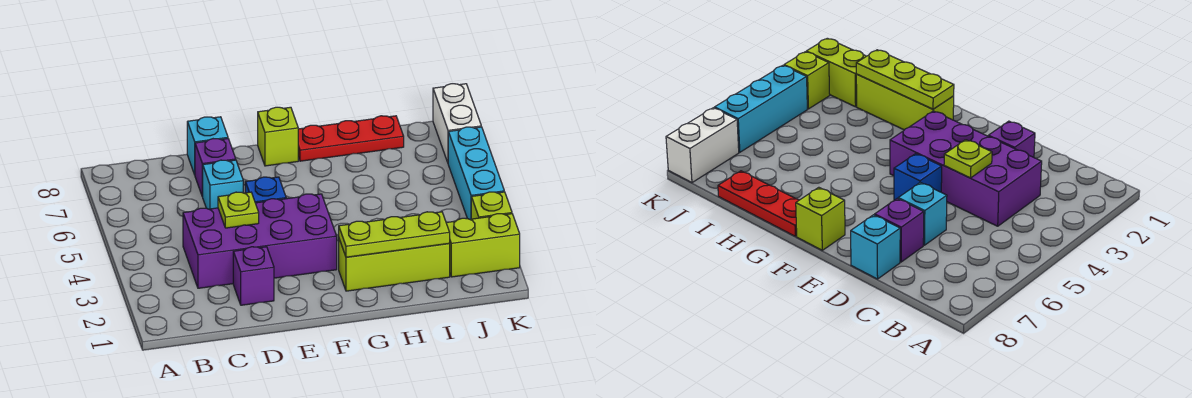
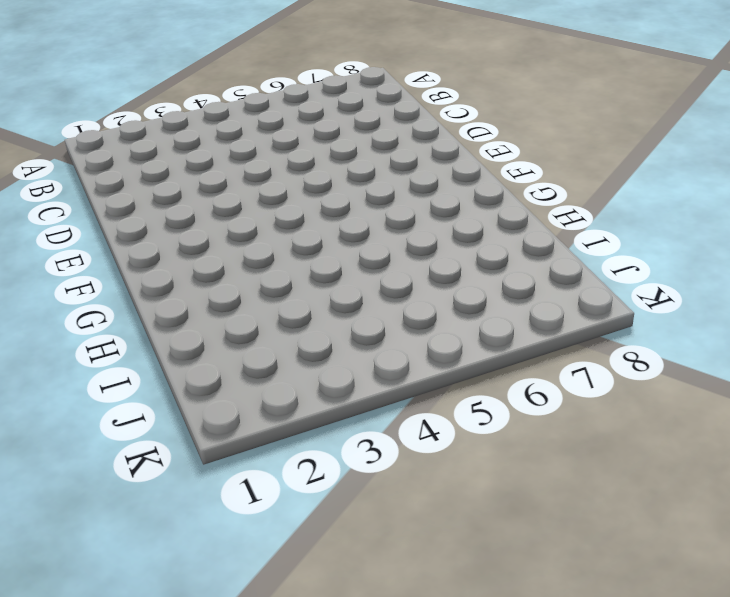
none -> purple 2x4 brick [183,194,337,288]
none -> purple 1x1 brick [233,247,274,305]
none -> cyan 1x1 brick [203,160,243,209]

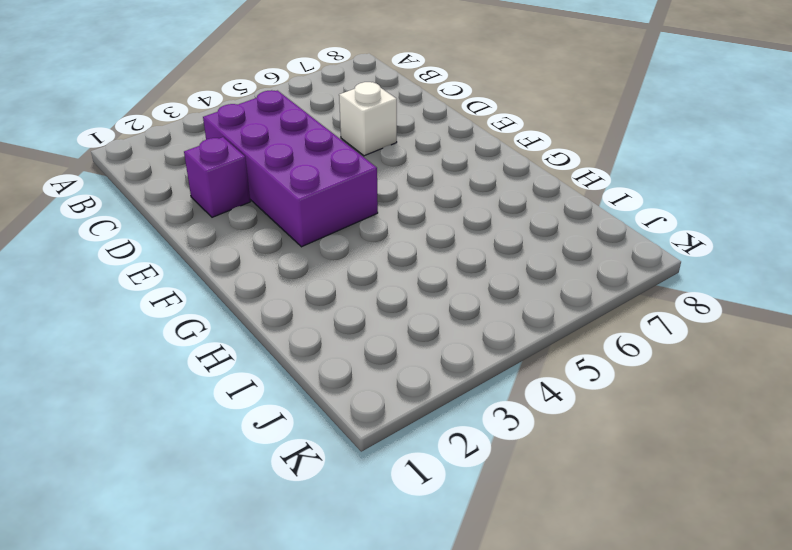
white 1x1 brick [339,82,397,156] -> cyan 1x1 brick [203,160,243,209]
none -> purple 1x1 brick [195,139,236,197]
none -> cyan 1x1 brick [187,117,228,175]
none -> blue 1x1 brick [245,177,286,203]

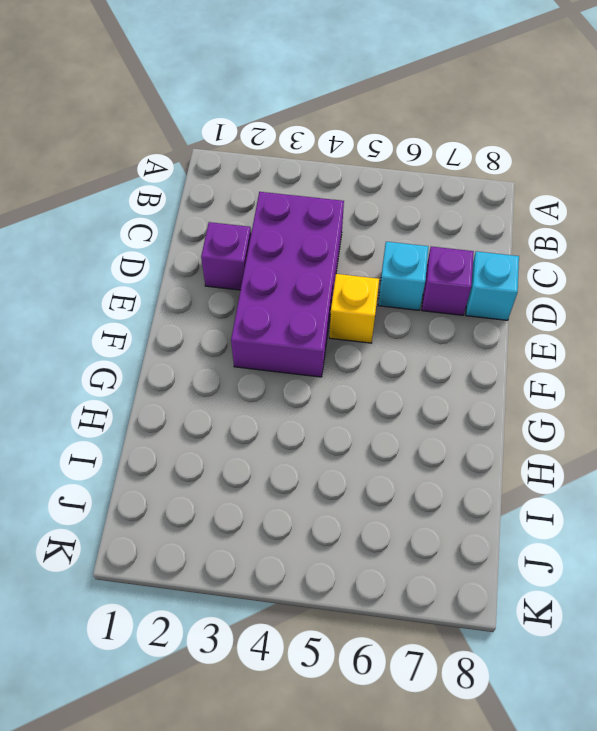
yellow 1x1 brick [329,274,379,343] -> blue 1x1 brick [245,177,286,203]
none -> lime 1x1 brick [258,107,298,166]
none -> lime 1x3 brick [339,239,450,291]
none -> red 1x3 plate [298,116,404,161]

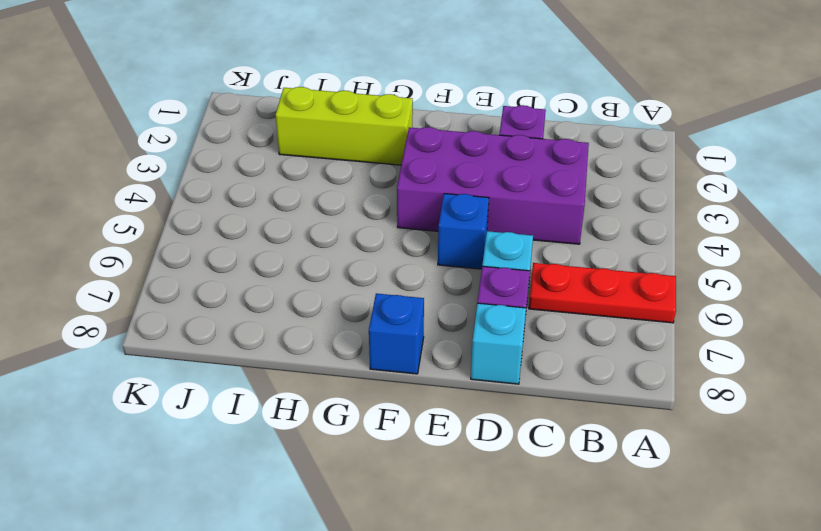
red 1x3 plate [529,263,676,323] -> red 1x3 plate moved to [298,116,404,161]
blue 1x1 brick [369,293,424,374] -> lime 1x1 brick [258,107,298,166]
none -> lime 1x2 brick [446,214,520,277]
none -> lime 1x1 brick [471,192,512,219]
none -> cyan 1x3 brick [448,127,504,219]

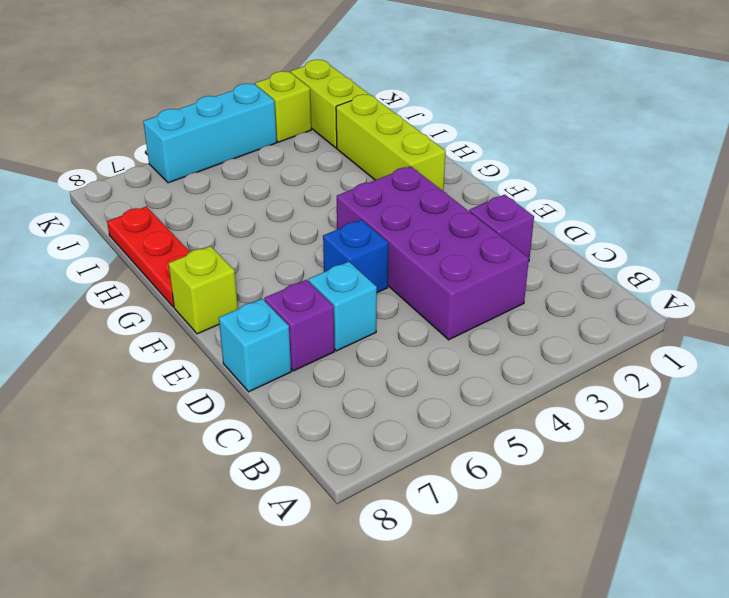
none -> white 1x2 brick [433,84,481,162]
none -> lime 1x1 plate [218,192,259,228]
none -> lime 1x3 plate [339,212,450,257]

